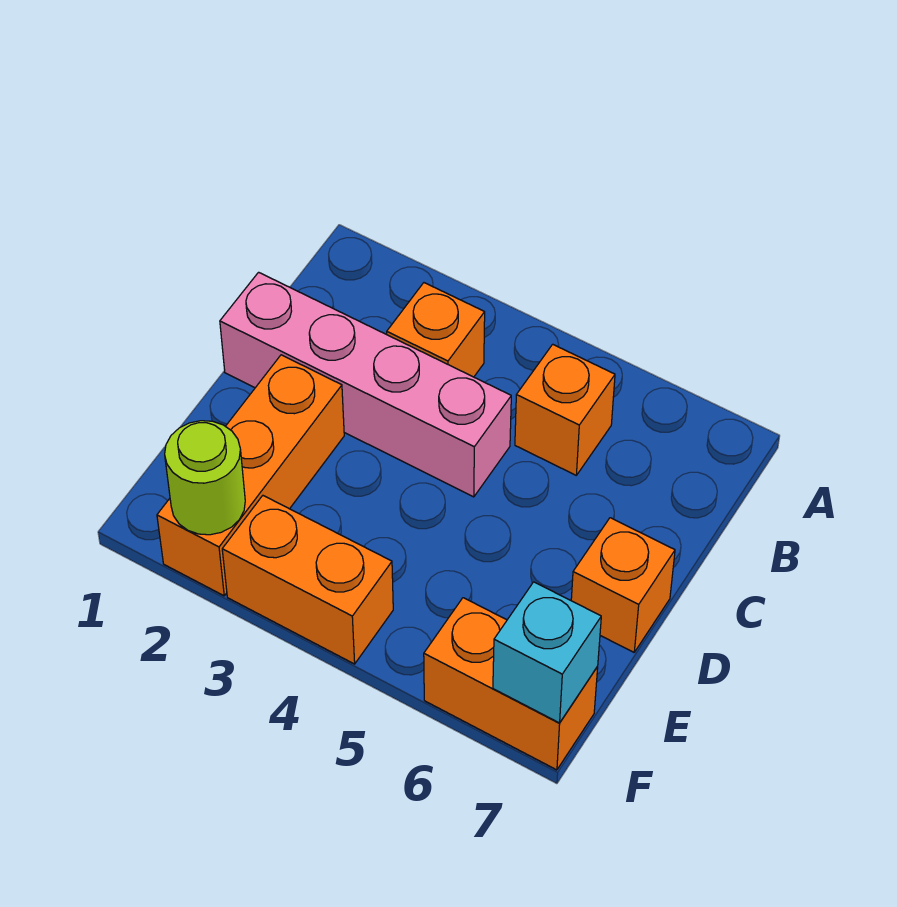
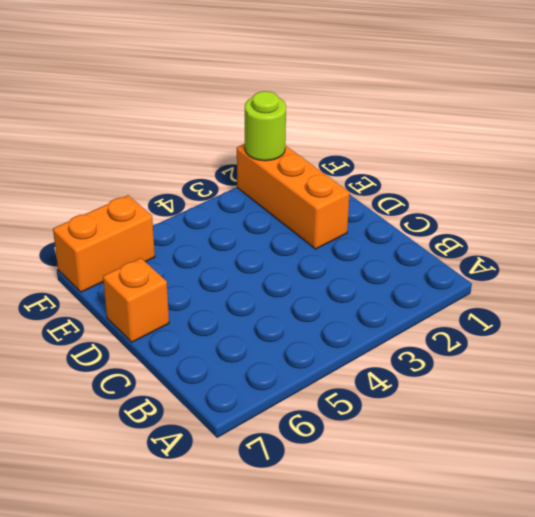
none -> orange 1x1 brick [387,283,485,377]
none -> orange 1x1 brick [515,344,615,475]

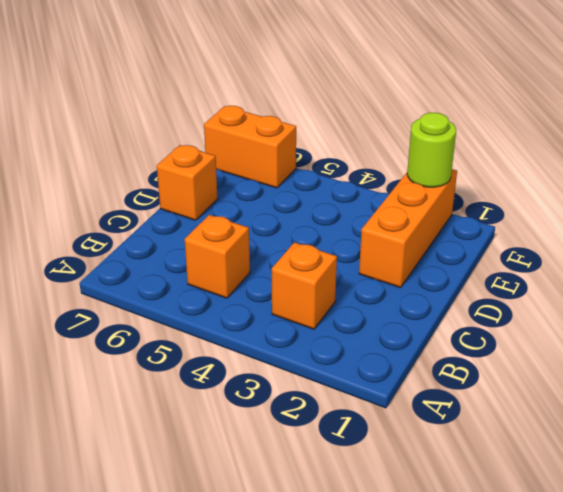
none -> pink 1x4 brick [220,272,511,497]
none -> orange 1x2 brick [222,496,393,664]

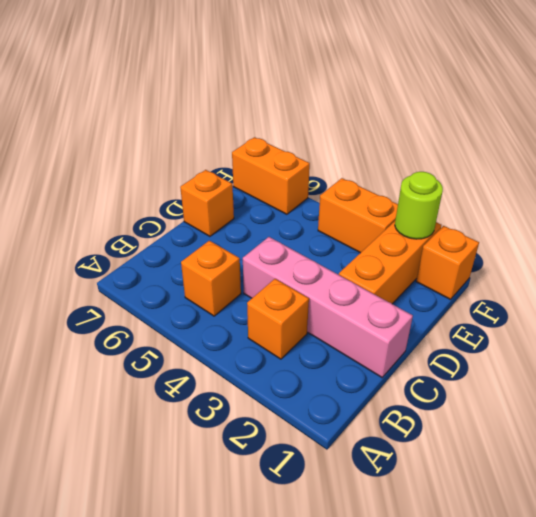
orange 1x1 brick [416,226,479,300] -> none
none -> cyan 1x1 brick [493,582,601,723]

